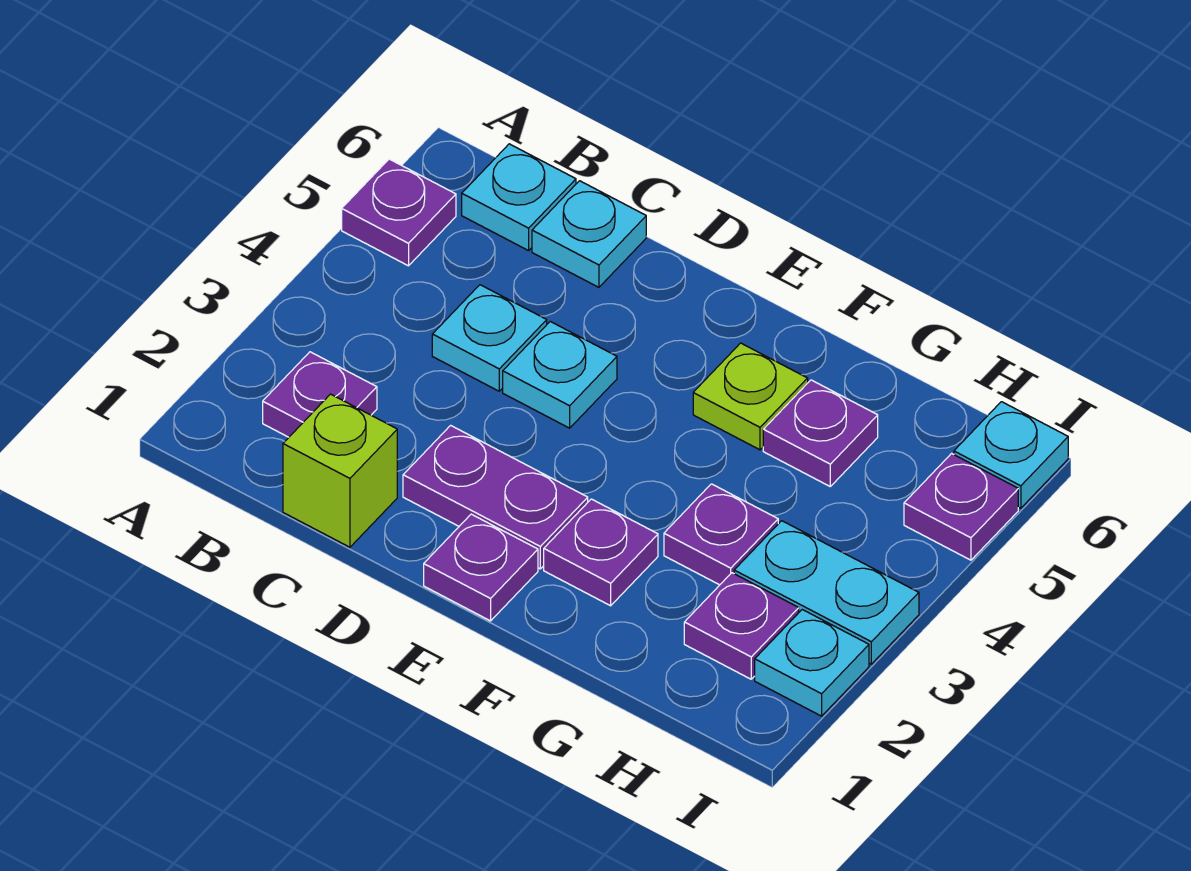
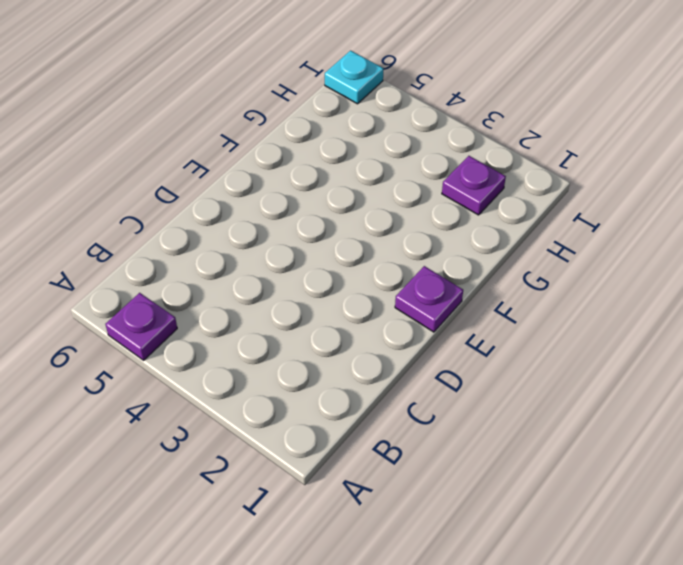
none -> purple 1x1 plate [263,352,377,437]
none -> cyan 1x1 plate [462,144,576,251]
none -> lime 1x1 brick [283,394,397,547]

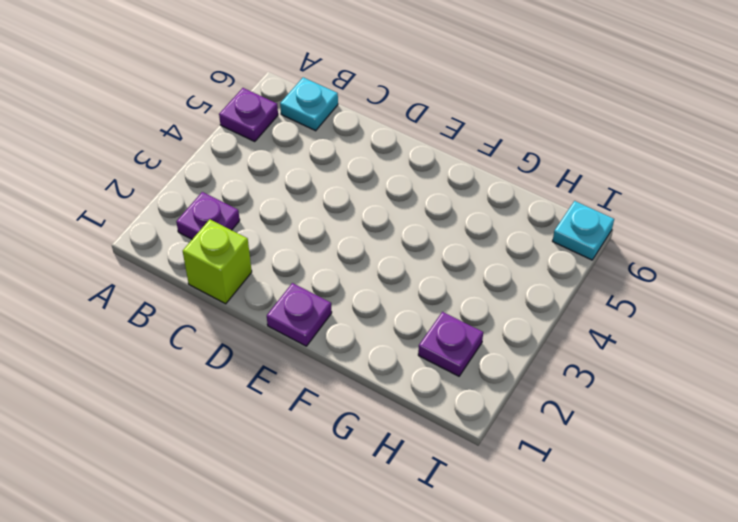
none -> cyan 1x1 plate [432,285,547,391]
none -> cyan 1x1 plate [532,181,646,287]
none -> purple 1x2 plate [403,425,588,569]

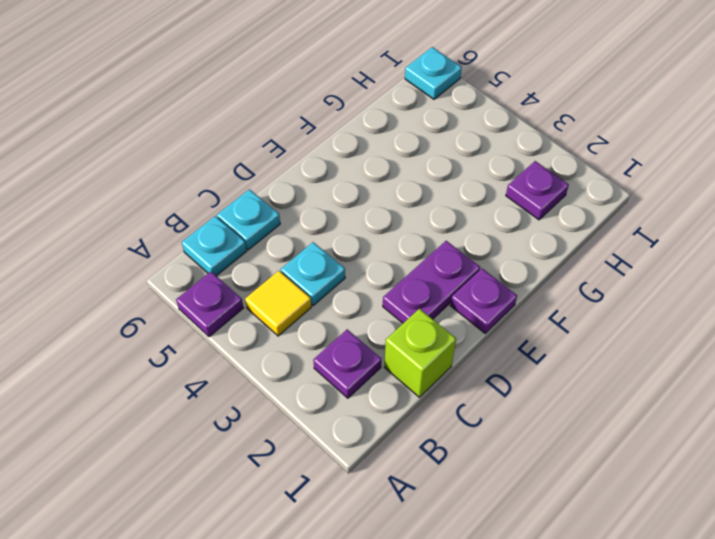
yellow 1x1 tile [245,271,311,336] -> none
none -> cyan 1x1 plate [503,322,617,428]
none -> purple 1x1 plate [544,499,658,606]
none -> lime 1x1 plate [693,343,808,450]

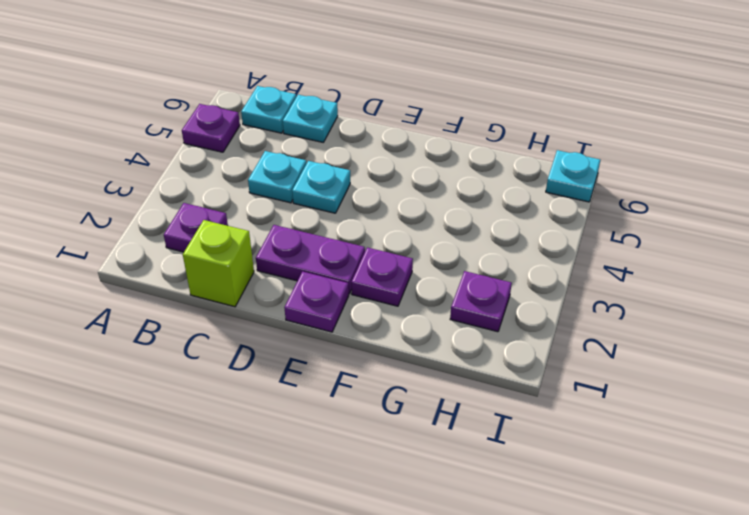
none -> lime 1x1 plate [693,343,808,450]
none -> purple 1x1 plate [664,484,778,585]
none -> purple 1x1 plate [763,380,878,486]

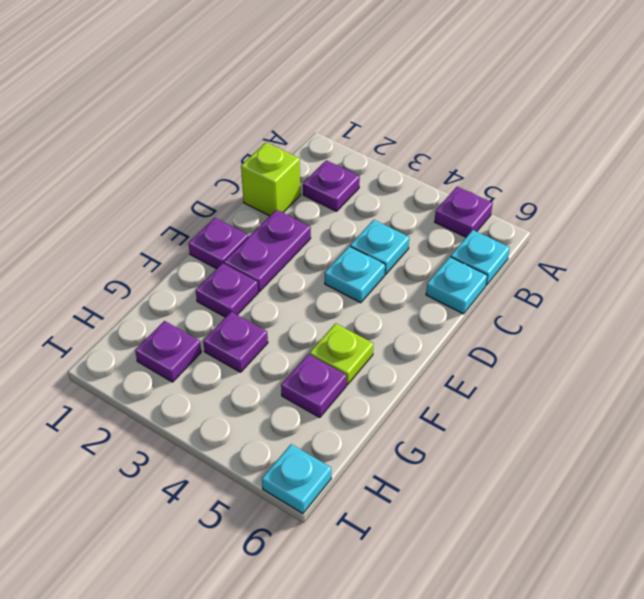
none -> cyan 1x2 plate [734,521,919,664]
none -> cyan 1x1 plate [755,610,869,716]
none -> purple 1x1 plate [904,454,1018,560]

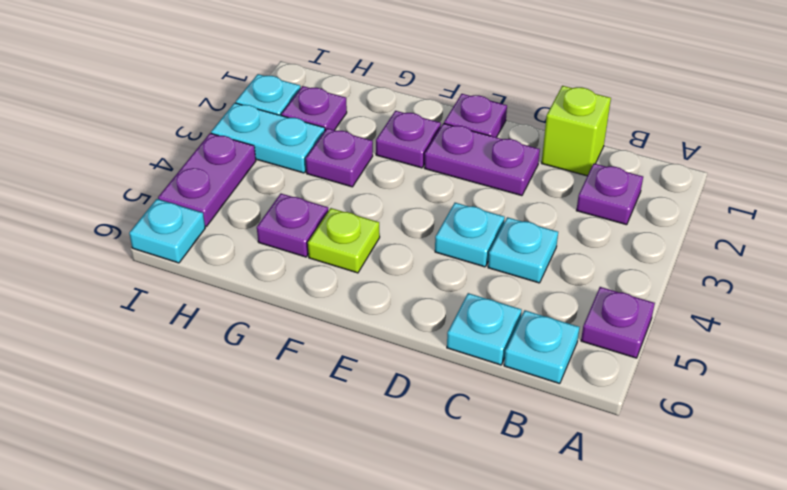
purple 1x2 plate [158,133,256,226] -> purple 1x1 plate [904,454,1018,560]

